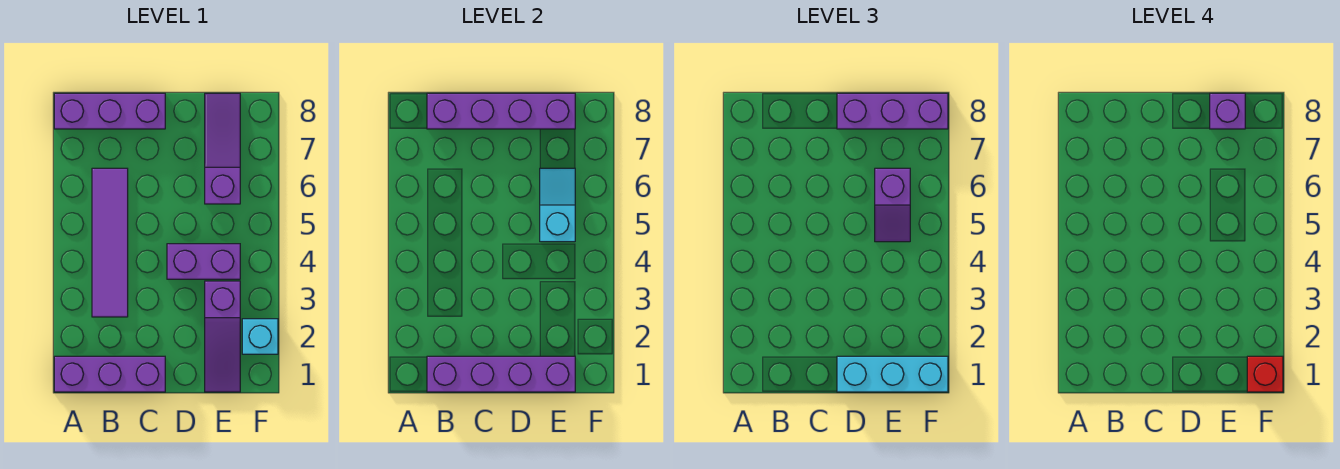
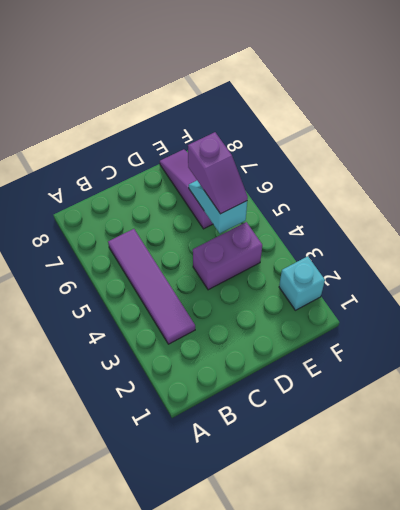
none -> purple 1x3 brick [54,356,165,392]
none -> purple 1x3 brick [54,93,165,129]
none -> purple 1x3 slope [205,281,240,392]

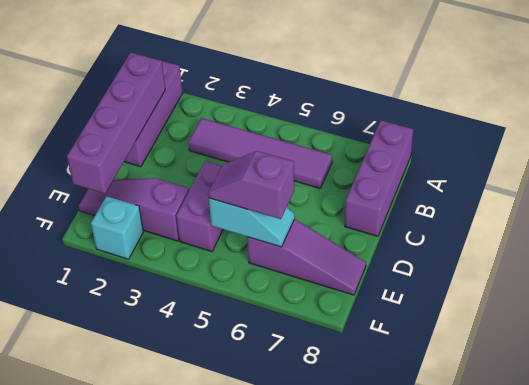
none -> purple 1x4 brick [427,93,575,129]
none -> cyan 1x3 brick [837,356,948,392]
none -> purple 1x3 brick [837,93,948,129]

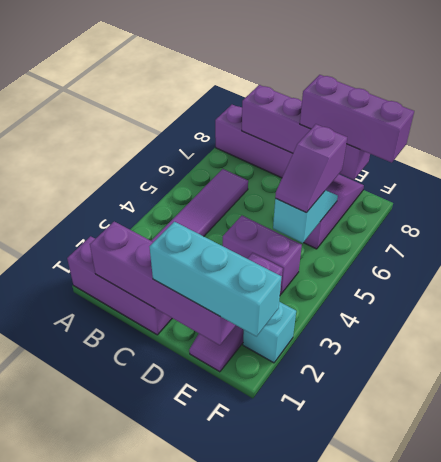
none -> purple 1x1 brick [1210,93,1245,129]
none -> red 1x1 brick [1247,356,1283,392]

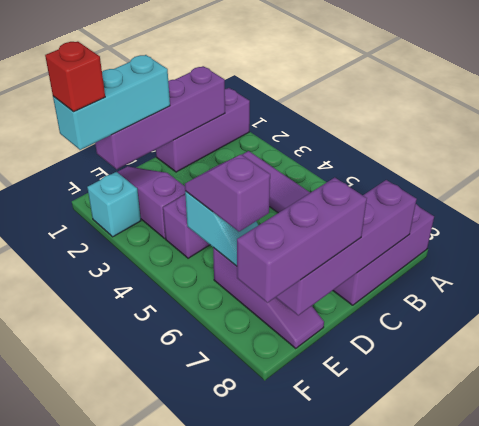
none -> purple 1x1 brick [1210,93,1245,129]

